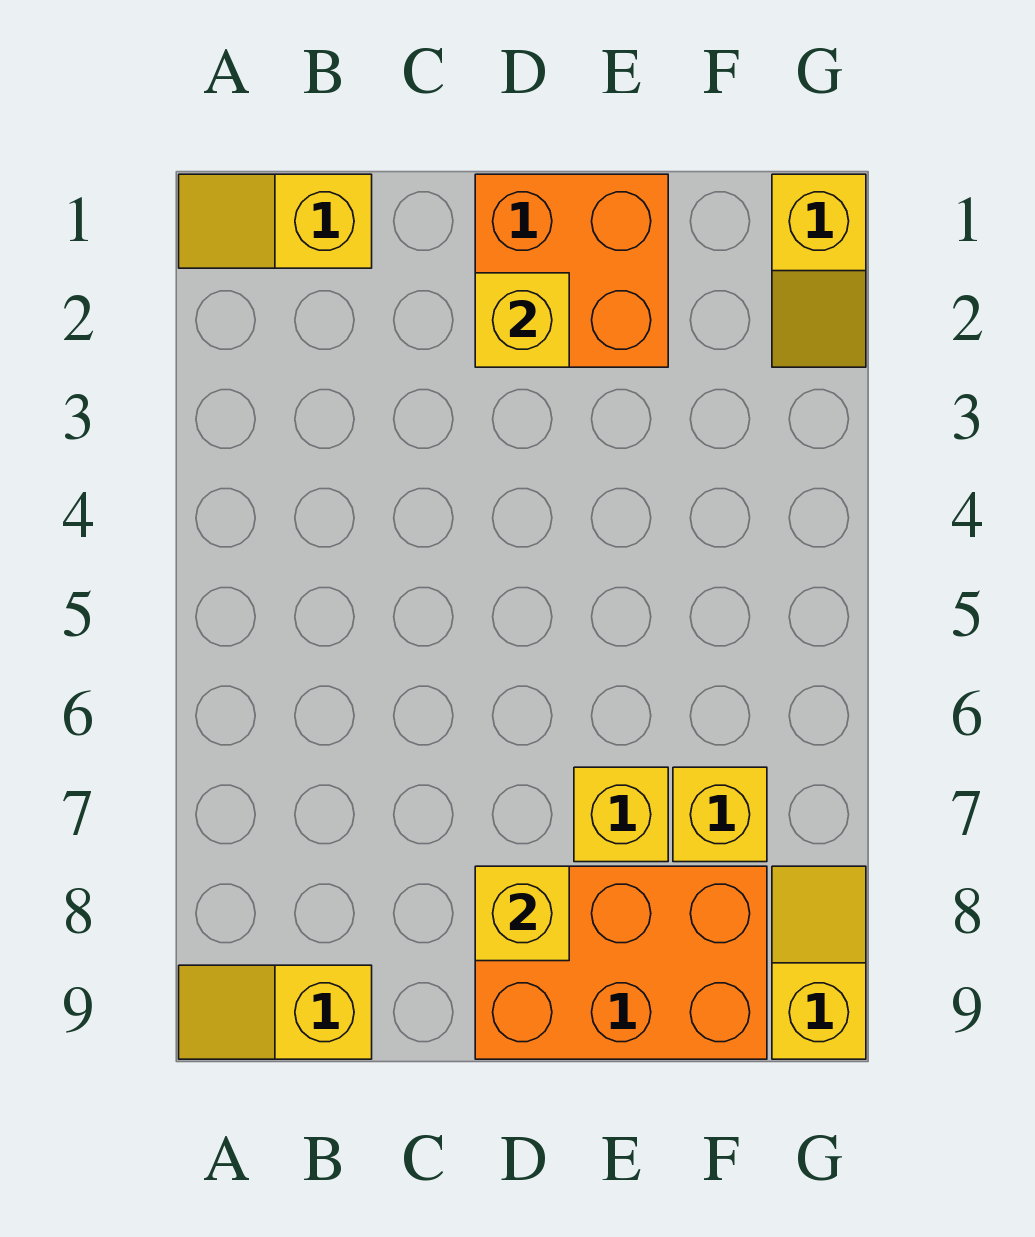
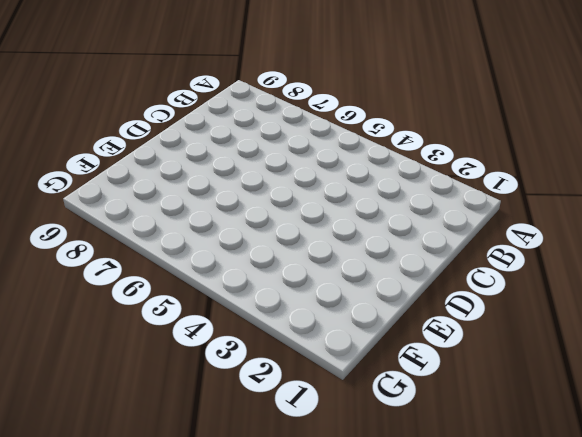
none -> yellow 1x2 slope [179,174,372,268]
none -> yellow 1x2 slope [179,965,372,1059]

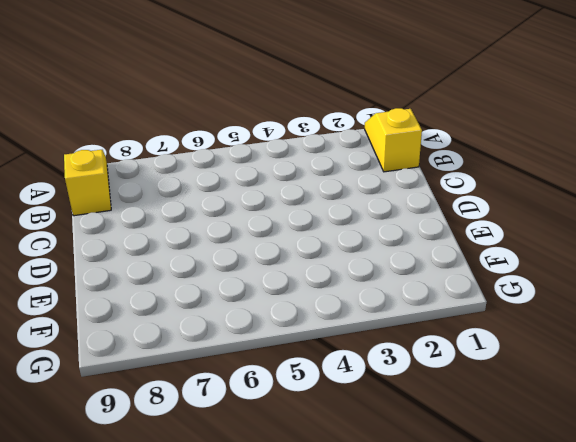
none -> orange 2x2 brick [475,174,668,367]
none -> orange 2x3 brick [475,866,767,1059]

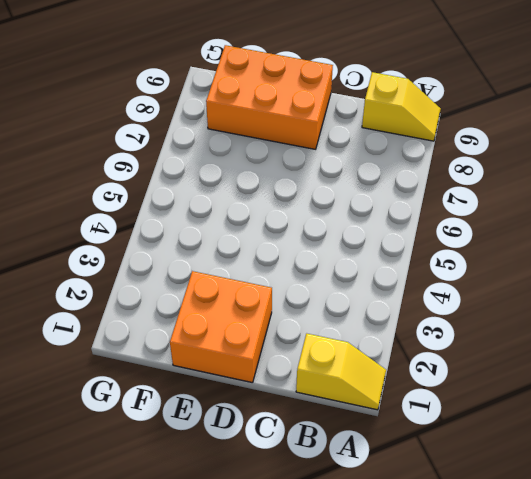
none -> yellow 1x1 brick [574,767,668,862]
none -> yellow 1x1 brick [673,767,767,862]

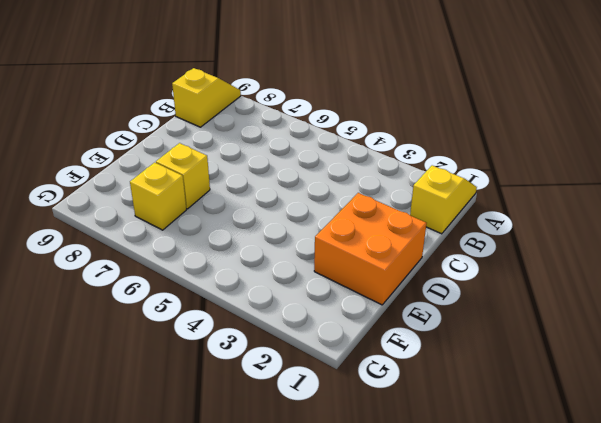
none -> orange 2x3 brick [475,866,767,1059]
none -> yellow 1x2 slope [772,174,866,367]

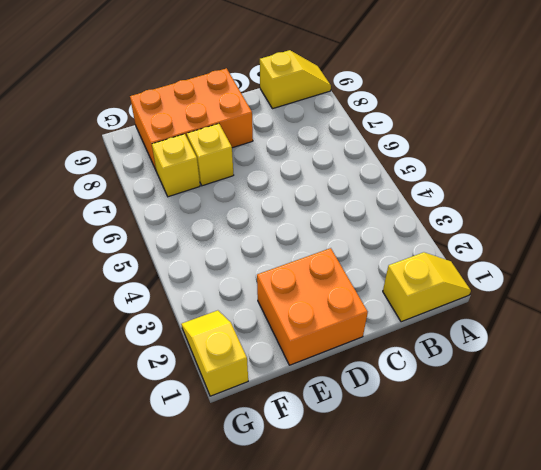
none -> yellow 1x2 slope [772,866,866,1059]
none -> yellow 1x1 brick [475,273,569,367]

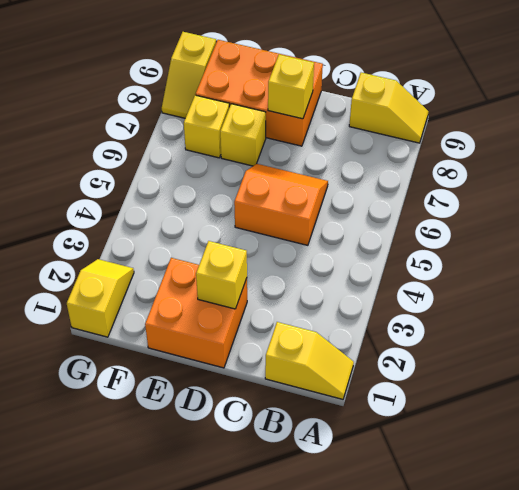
orange 2x2 slope [234,164,328,245] -> none

